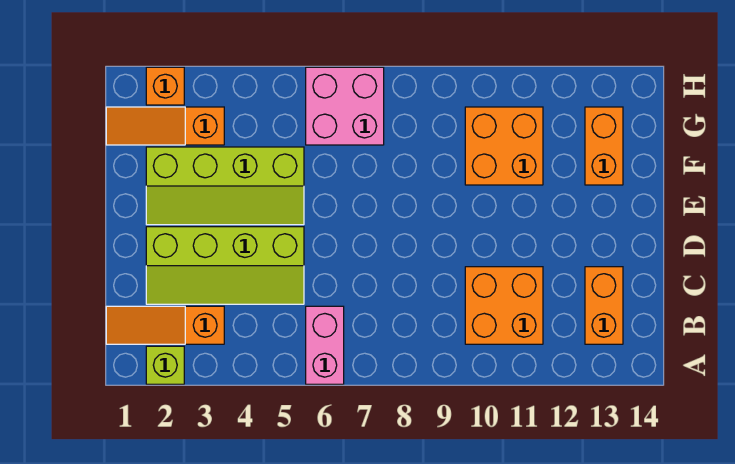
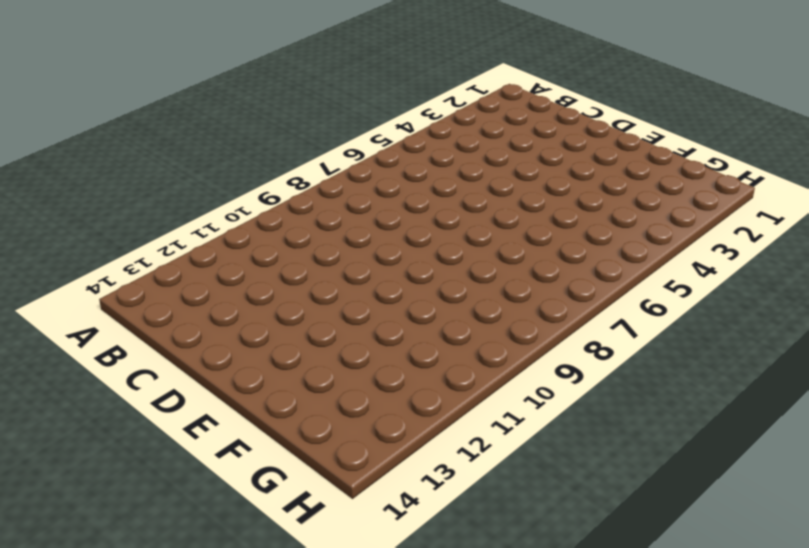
none -> lime 1x1 brick [146,346,184,384]
none -> pink 1x2 brick [306,306,344,384]
none -> orange 1x3 slope [106,306,224,344]

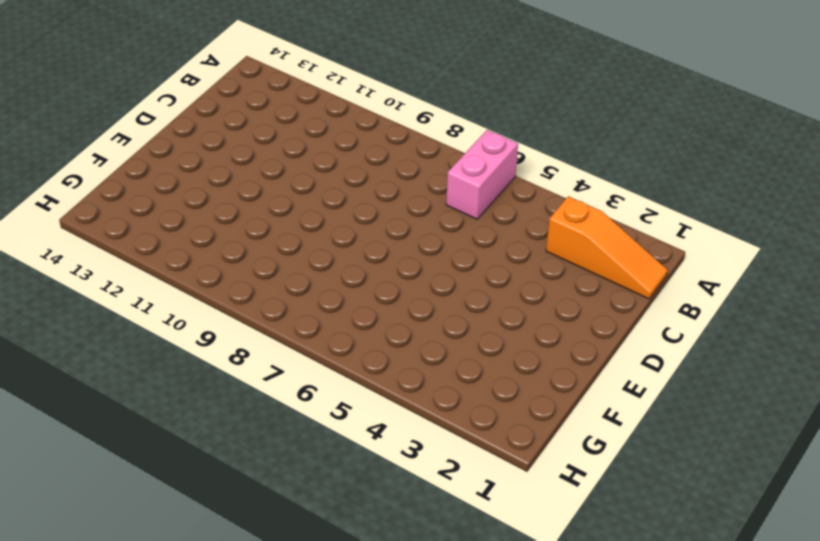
none -> lime 1x1 brick [146,346,184,384]
none -> orange 2x2 brick [465,267,543,344]
none -> orange 1x2 brick [585,267,623,344]

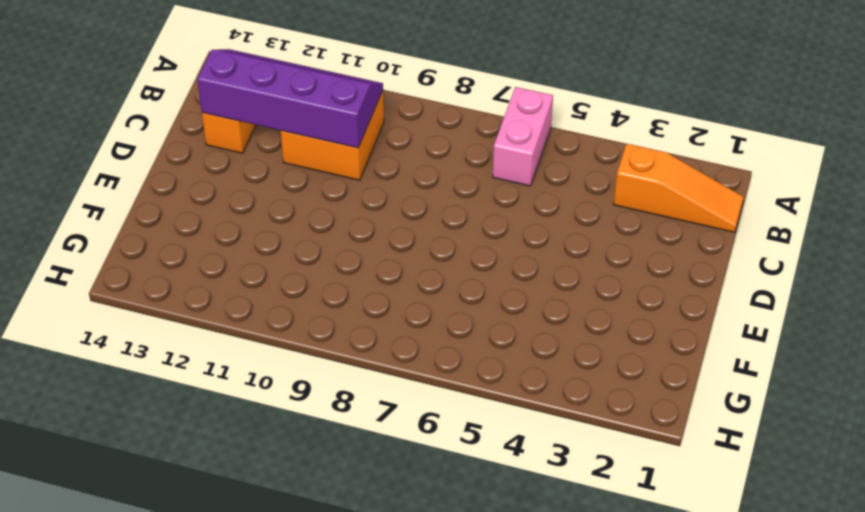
purple 2x4 slope [197,49,383,148] -> none
none -> lime 1x1 brick [146,346,184,384]
none -> lime 2x4 slope [146,227,304,304]
none -> lime 2x4 slope [146,147,304,225]

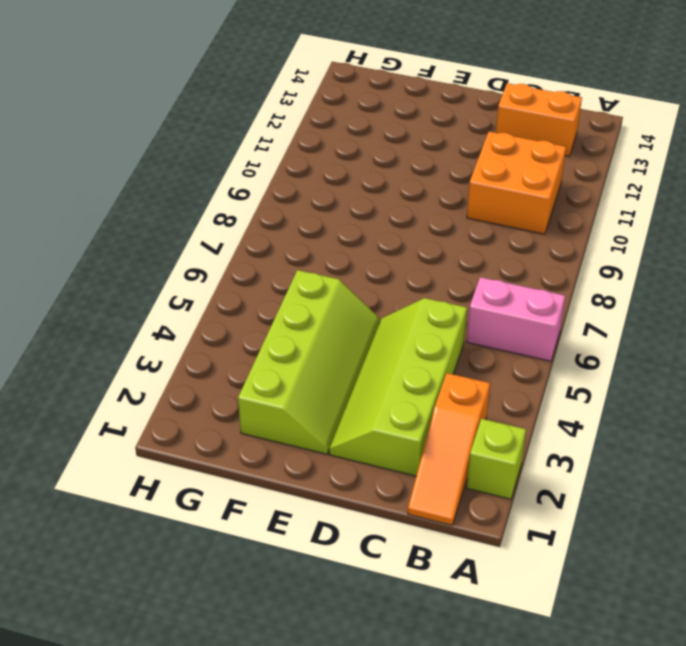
lime 2x4 slope [329,298,467,476] -> lime 2x4 slope turned to [146,227,304,304]
none -> orange 2x2 brick [465,107,543,185]
none -> orange 1x2 brick [585,107,623,185]
none -> orange 1x3 slope [106,107,224,145]

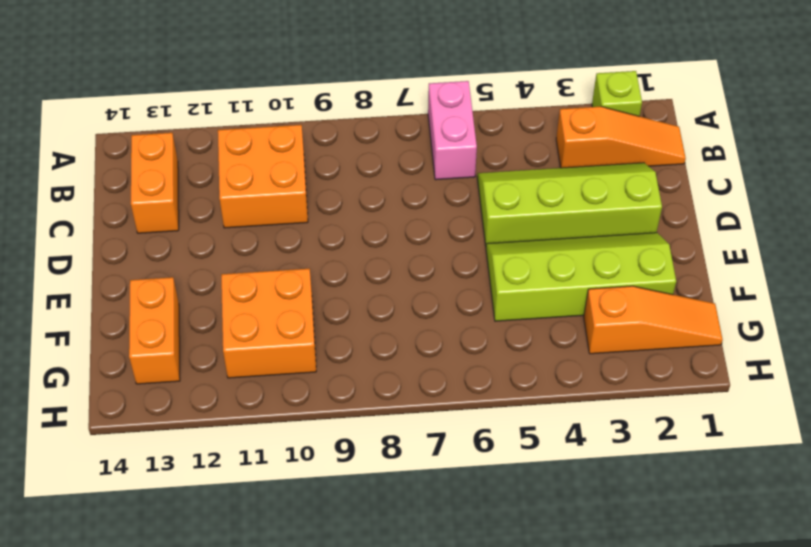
none -> pink 2x2 brick [306,67,384,145]
none -> orange 1x1 brick [146,67,184,105]

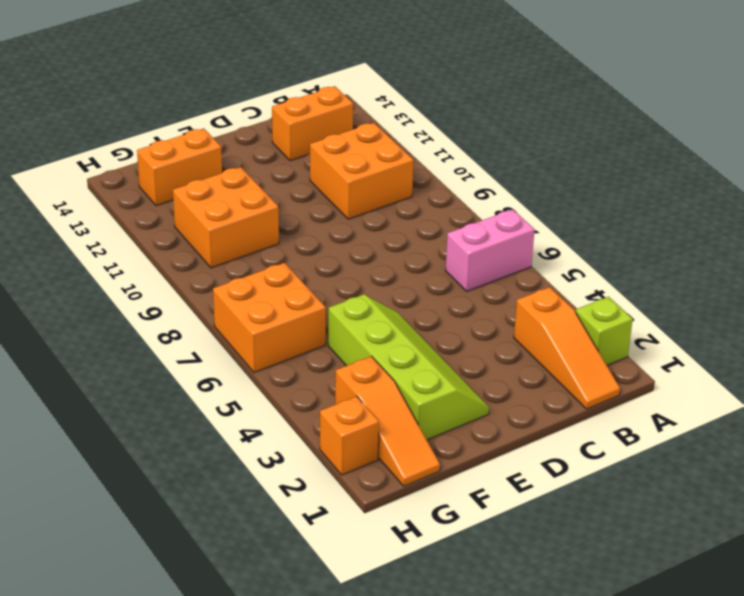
orange 2x2 brick [213,263,326,373] -> pink 2x2 brick [306,67,384,145]
none -> lime 2x4 slope [146,227,304,304]

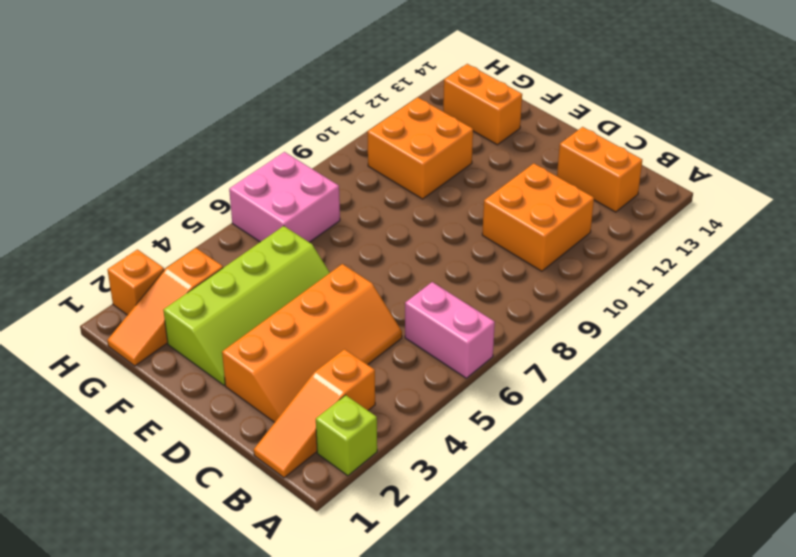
orange 2x4 slope [222,264,402,422] -> lime 2x4 slope [146,227,304,304]

